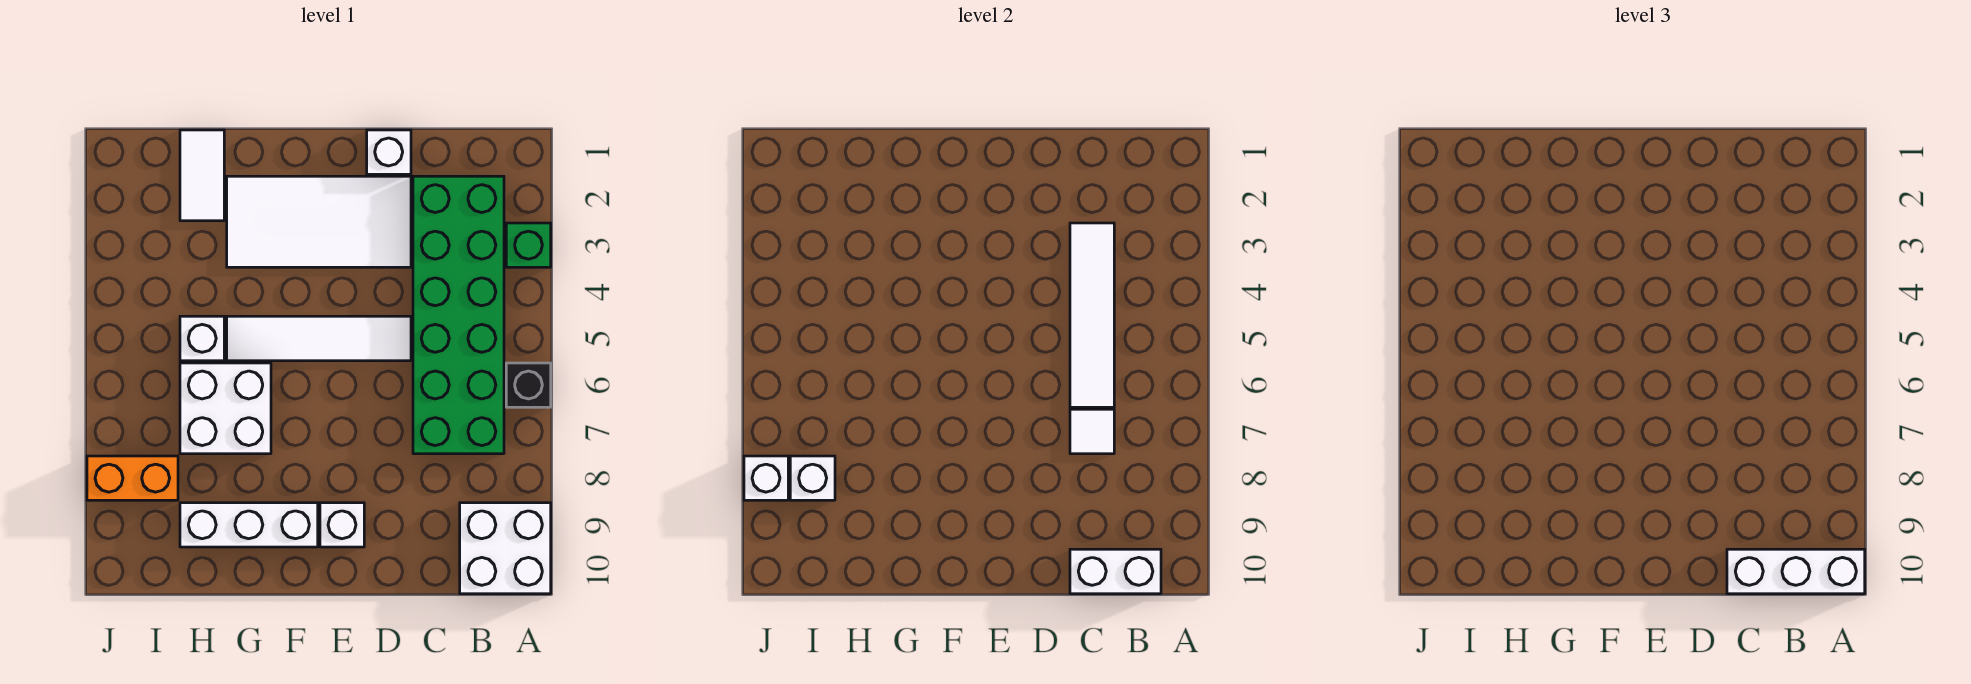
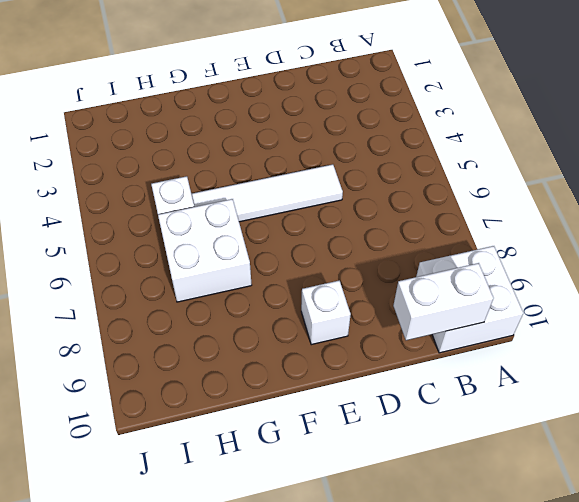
none -> green 1x1 brick [506,223,551,267]
none -> black 1x1 brick [506,363,551,407]
none -> green 2x6 brick [413,176,504,454]

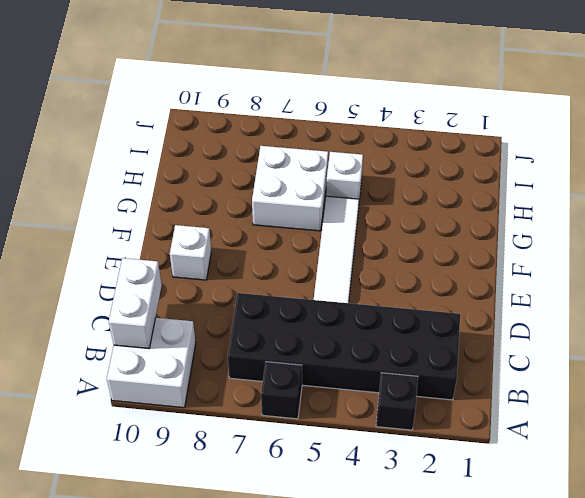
black 1x1 brick [376,373,418,430] -> green 1x1 brick [506,223,551,267]
black 2x6 brick [228,293,460,400] -> green 2x6 brick [413,176,504,454]
none -> white 1x1 brick [367,130,411,174]
none -> white 2x4 tile [227,176,411,267]
none -> white 1x3 brick [180,503,318,547]

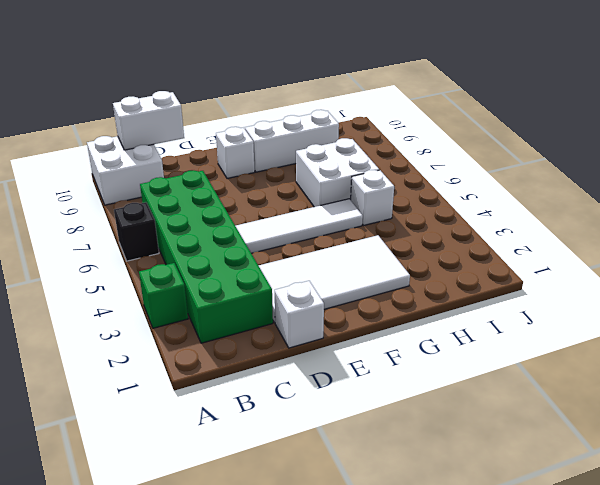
none -> white 1x2 tile [180,130,224,221]
none -> orange 1x2 brick [87,456,178,500]
none -> white 1x4 tile [1070,223,1114,407]

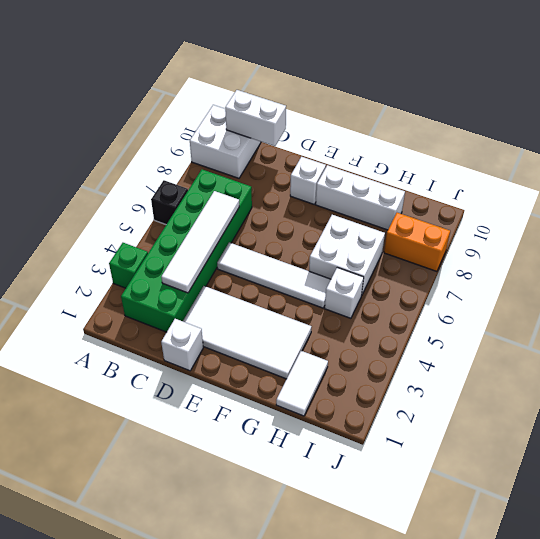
none -> white 1x1 tile [1070,409,1114,454]
none -> white 1x1 brick [790,456,835,500]
none -> white 1x1 brick [744,456,788,500]

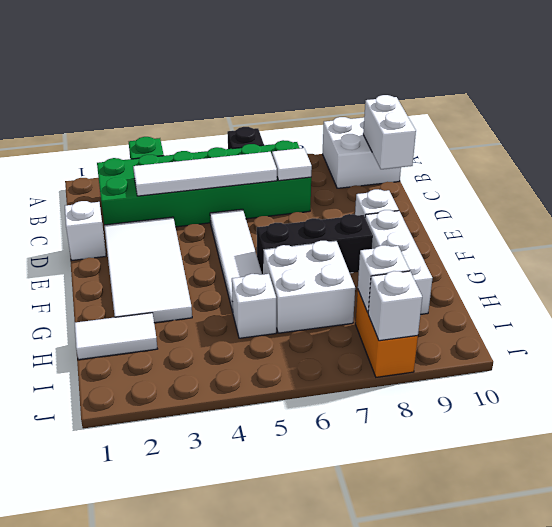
black 1x3 brick [257,214,373,274] -> none
none -> white 1x3 brick [1727,549,1865,594]

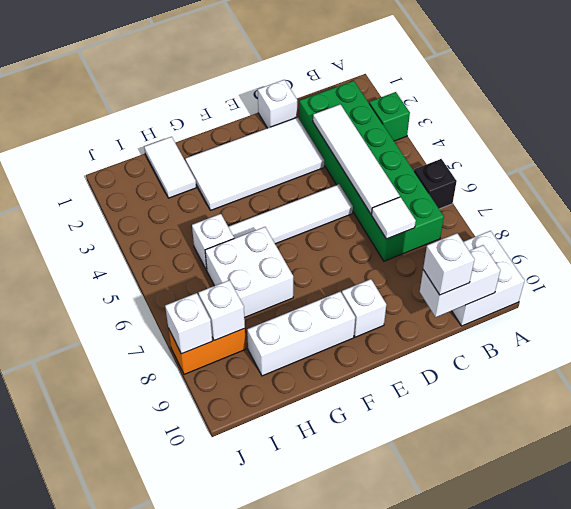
white 1x1 brick [423,233,475,295] -> white 1x3 brick [1727,549,1865,594]

